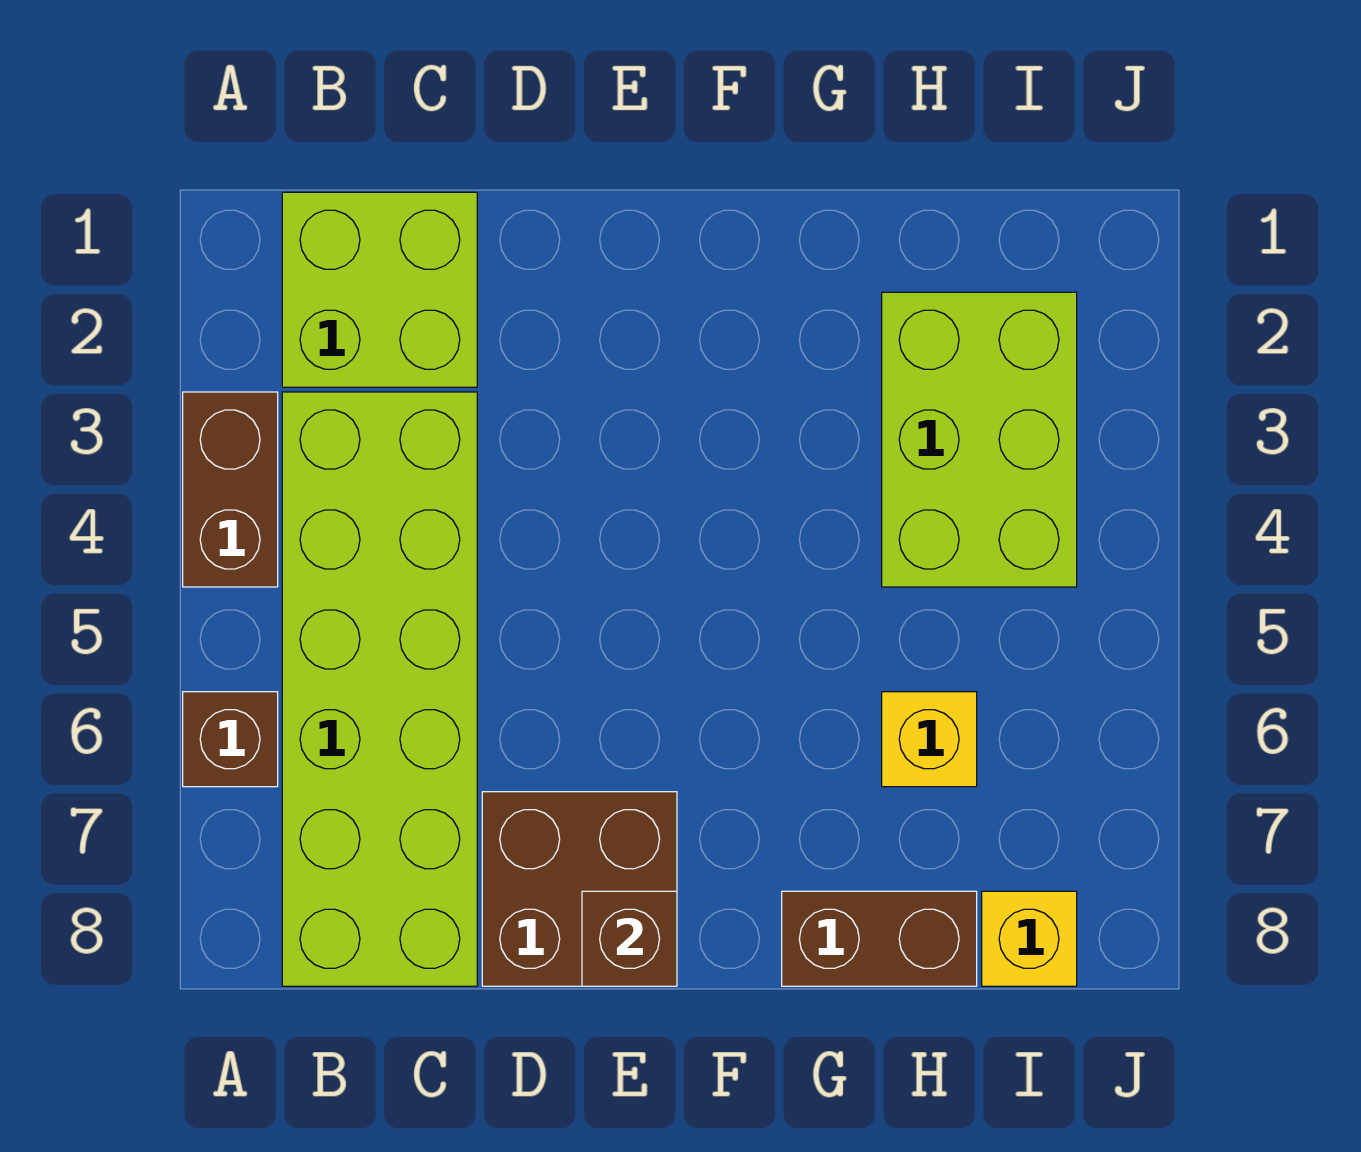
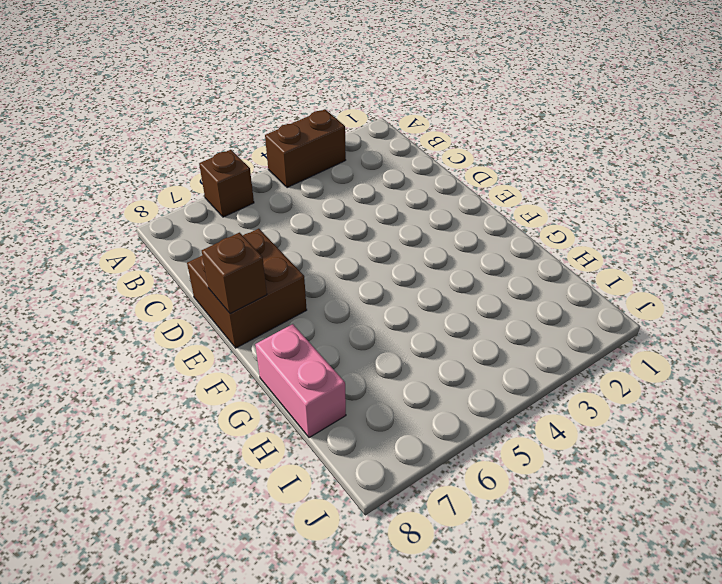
pink 1x2 brick [255,324,346,438] -> brown 1x2 brick [782,891,977,986]
none -> lime 2x2 brick [282,192,477,387]
none -> lime 2x6 brick [282,392,477,986]

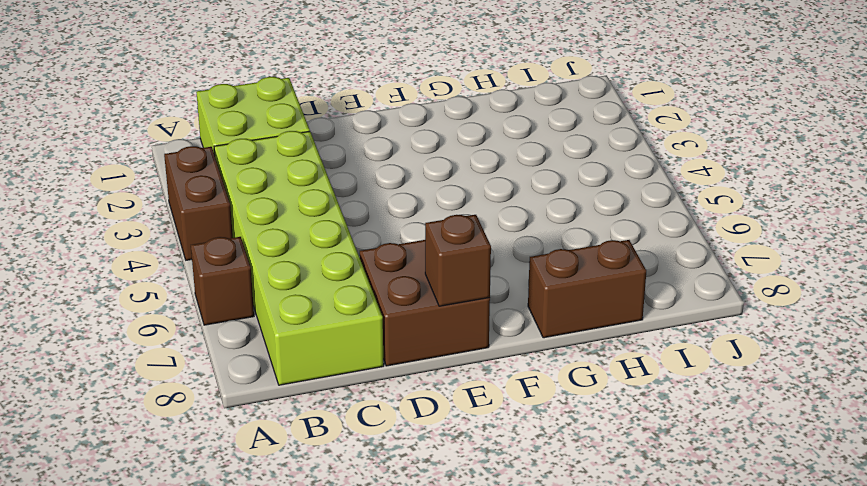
none -> lime 2x3 brick [882,292,1077,587]
none -> yellow 1x1 brick [882,692,977,787]

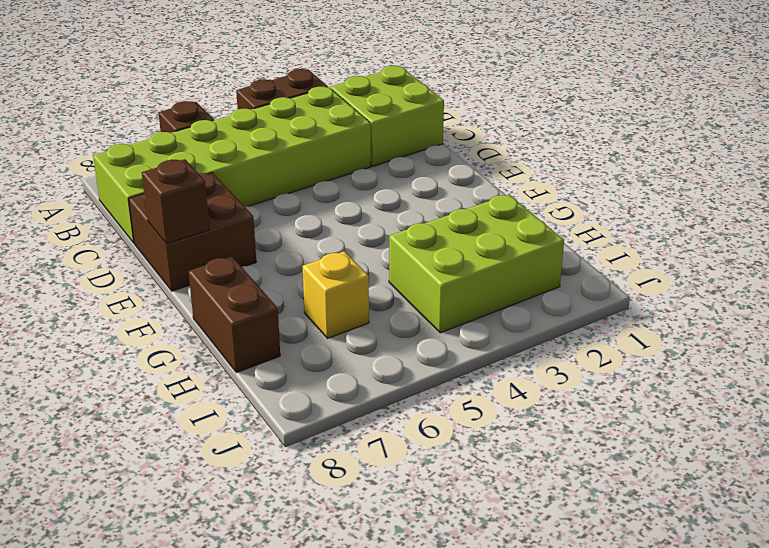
none -> yellow 1x1 brick [982,891,1077,986]

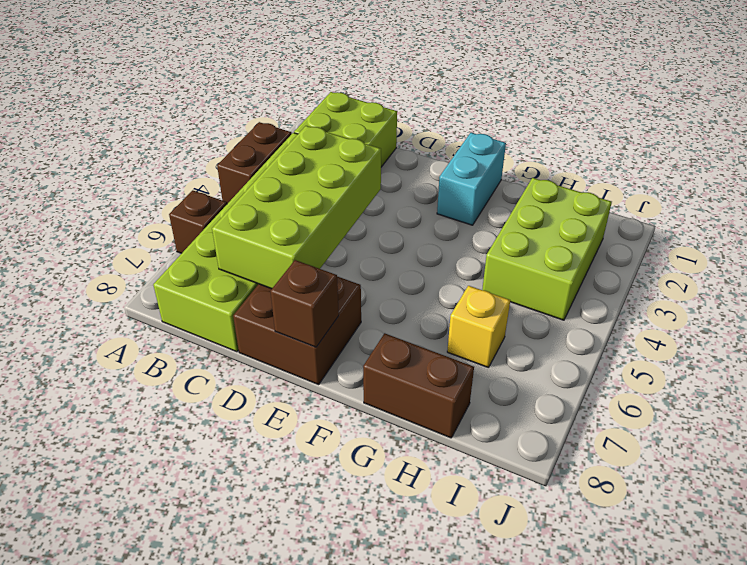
lime 2x4 brick [212,126,381,289] -> none
cyan 1x2 brick [437,133,506,225] -> none
none -> yellow 1x1 brick [982,891,1077,986]

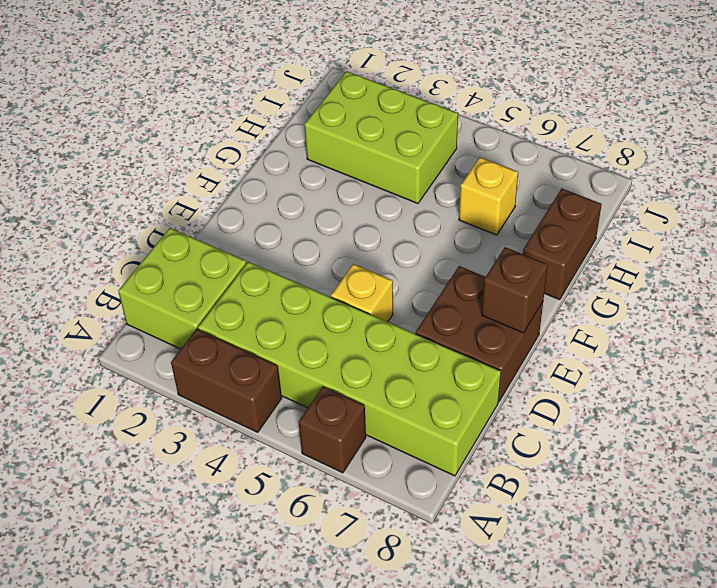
yellow 1x1 brick [331,264,393,322] -> yellow 1x1 brick moved to [982,891,1077,986]

